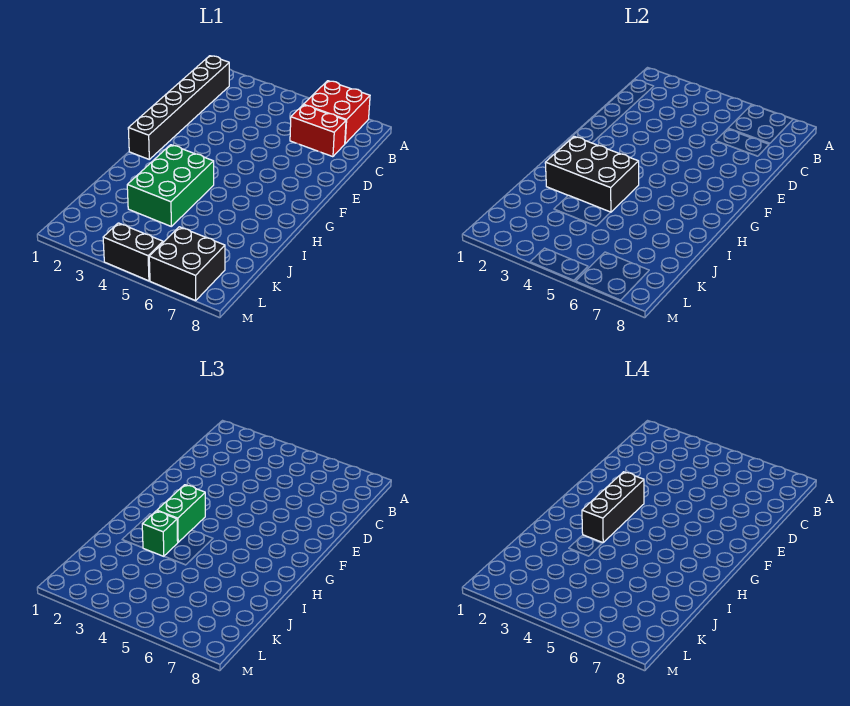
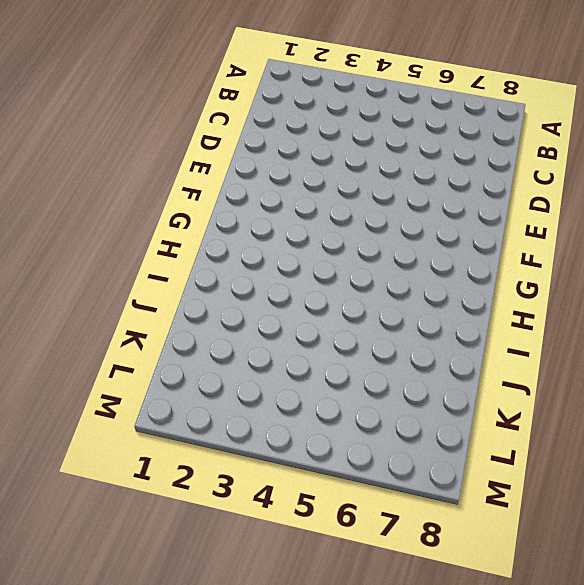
none -> red 2x2 brick [303,81,370,144]
none -> black 1x6 brick [128,56,229,159]

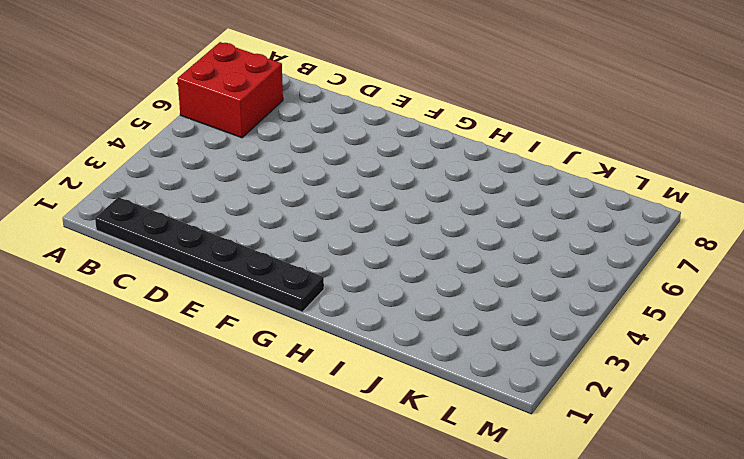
black 1x6 plate [95,197,324,312] -> black 1x6 brick [128,56,229,159]
none -> red 1x2 brick [290,105,346,157]
none -> green 2x3 brick [127,145,214,226]

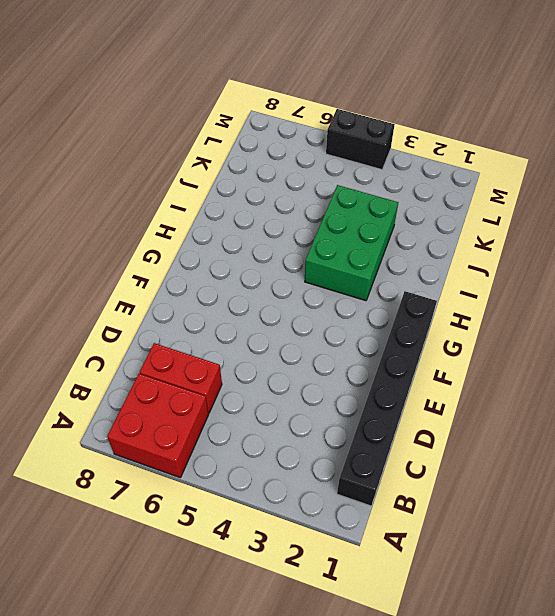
none -> black 2x2 brick [149,227,225,301]
none -> black 2x3 brick [545,136,639,212]

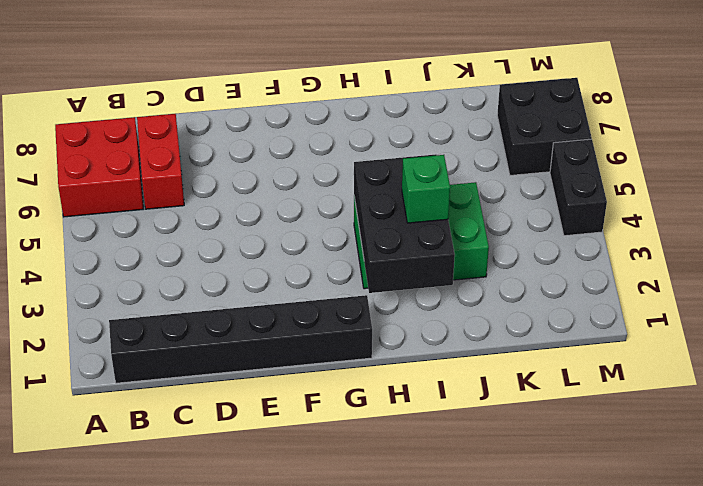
none -> green 1x2 brick [157,485,205,542]
none -> black 1x3 brick [582,472,644,543]

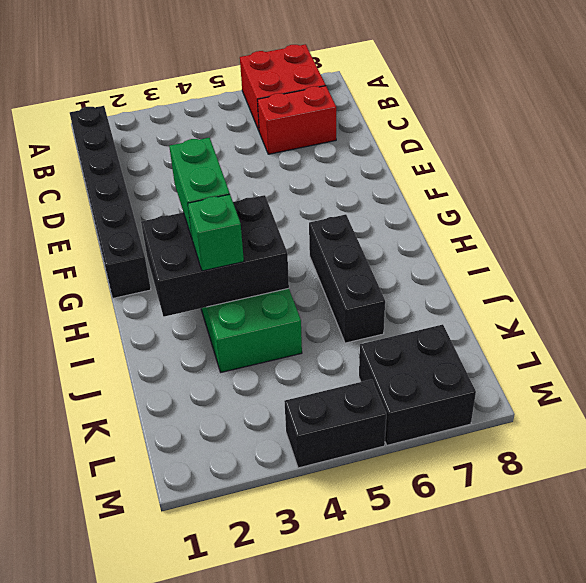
black 1x3 brick [309,214,385,343] -> black 1x3 brick moved to [582,472,644,543]

